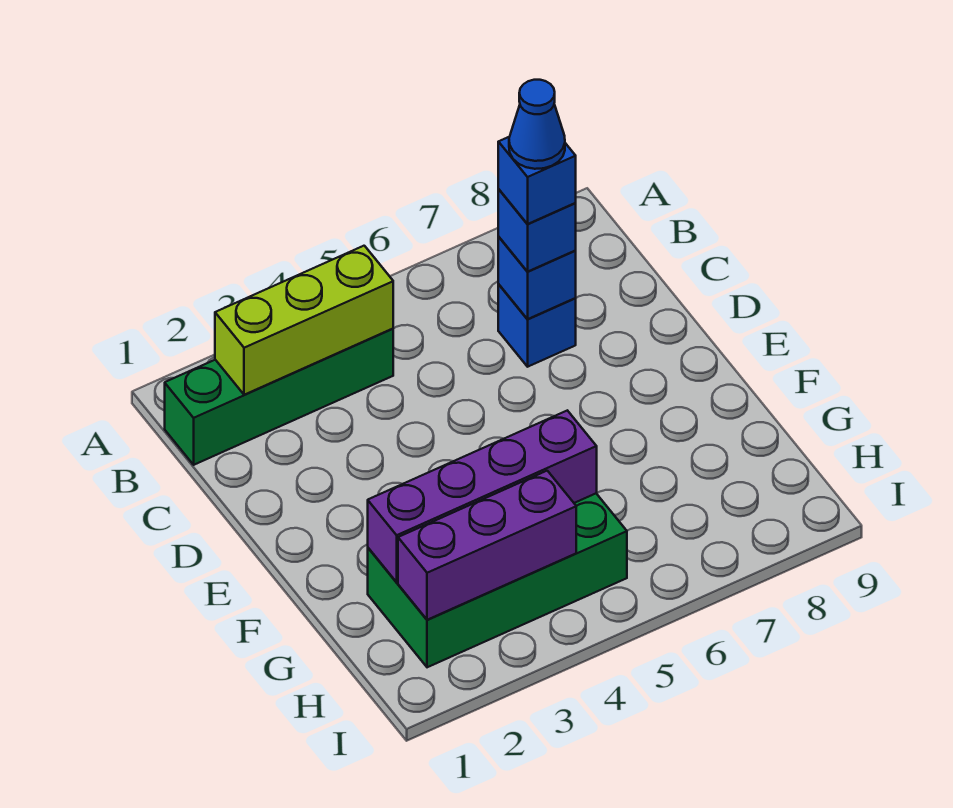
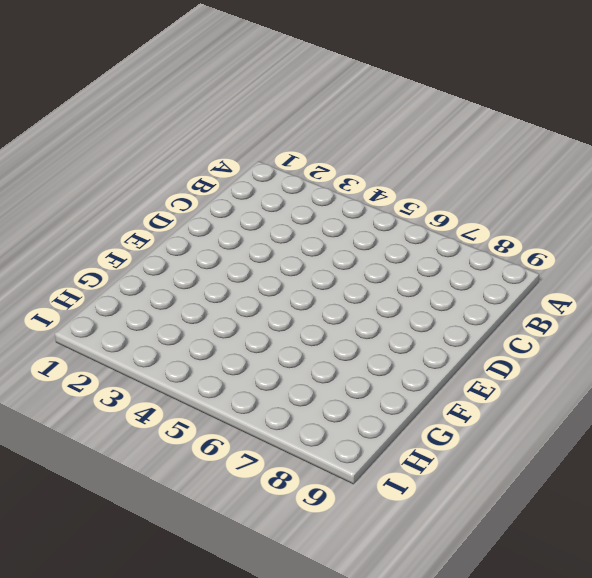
none -> green 1x4 brick [165,329,393,465]
none -> blue 1x1 brick [498,284,576,367]

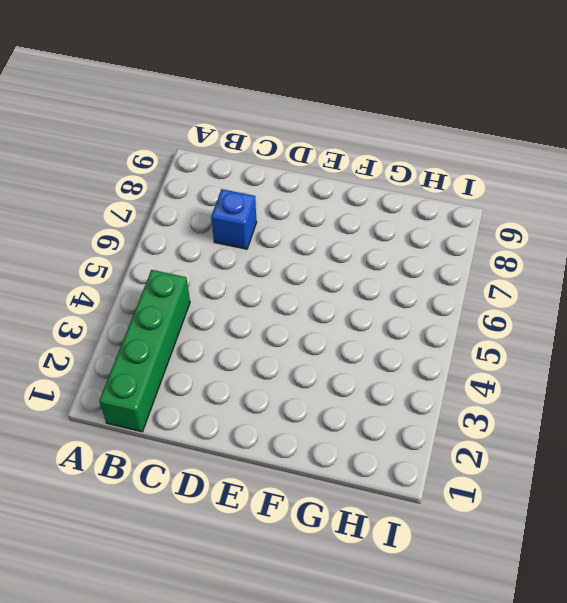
none -> green 2x4 brick [368,494,627,667]
none -> lime 1x3 brick [215,246,393,395]

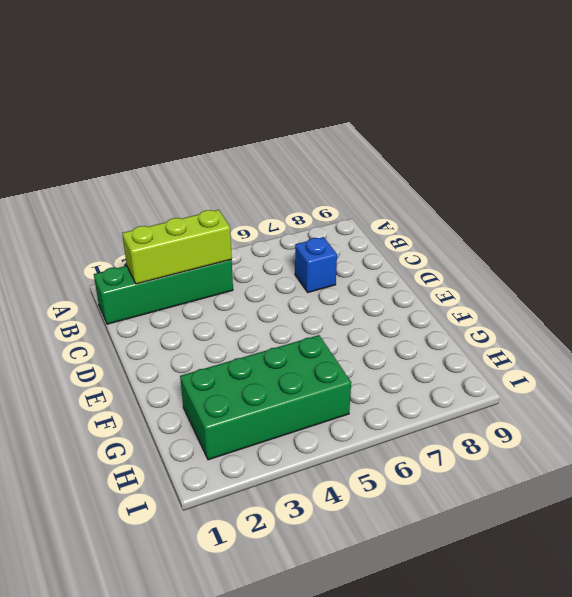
none -> blue 1x1 brick [498,237,576,319]
none -> purple 1x4 brick [368,410,597,582]

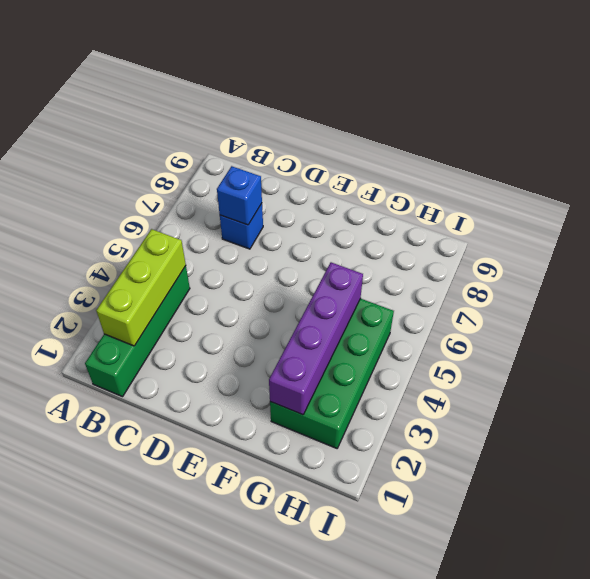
none -> purple 1x3 brick [398,471,576,620]
none -> blue 1x1 brick [498,189,576,271]

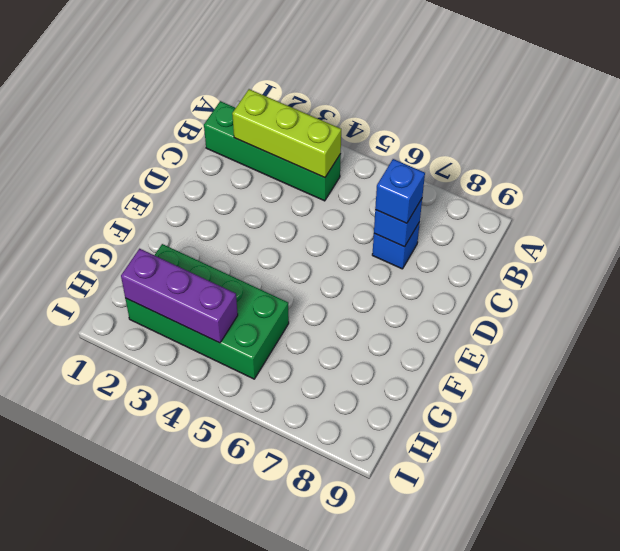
none -> purple 1x4 brick [368,410,597,582]
none -> blue 1x1 brick [498,137,576,224]

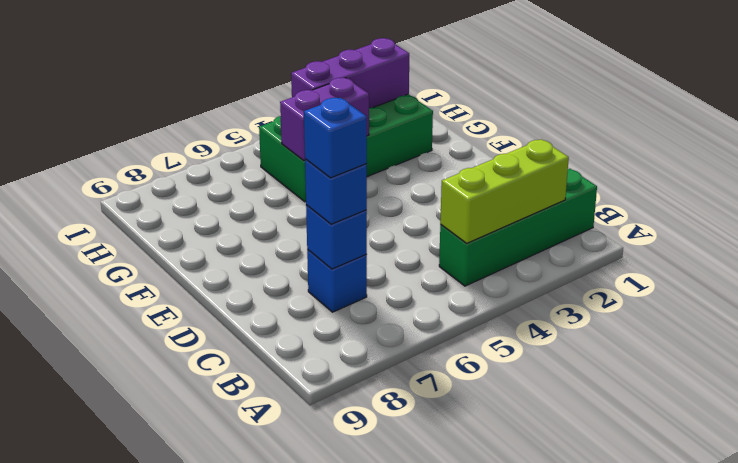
purple 1x2 brick [280,78,369,161] -> purple 1x4 brick [368,410,597,582]
none -> blue 1x1 cone [509,80,565,169]

